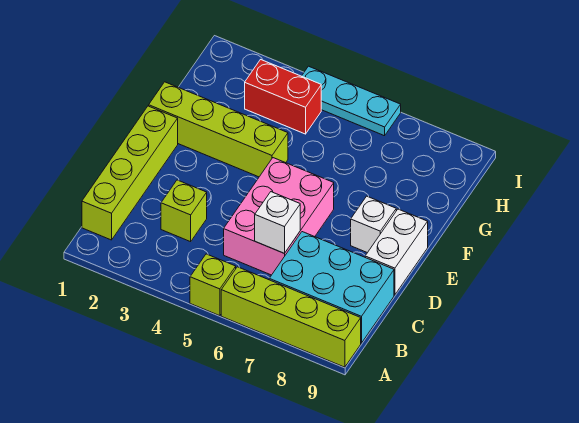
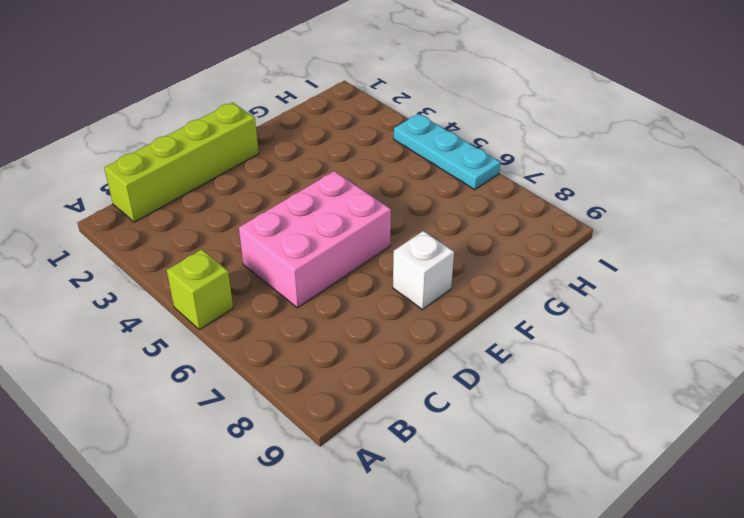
none -> lime 1x4 brick [221,267,361,367]
none -> cyan 2x3 brick [269,232,394,343]
none -> lime 1x1 brick [161,180,207,242]

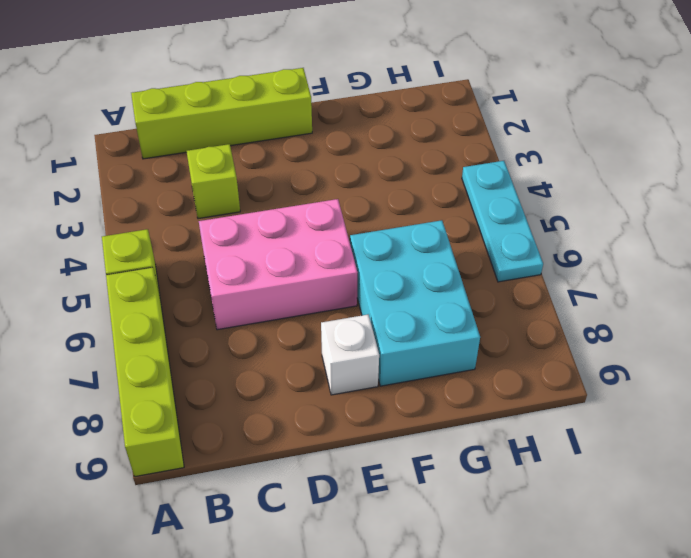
cyan 2x3 brick [350,220,480,386] -> cyan 2x3 brick moved to [269,232,394,343]
none -> white 1x2 brick [365,209,428,295]
none -> lime 1x4 brick [149,82,288,177]
none -> red 1x2 brick [245,60,321,134]

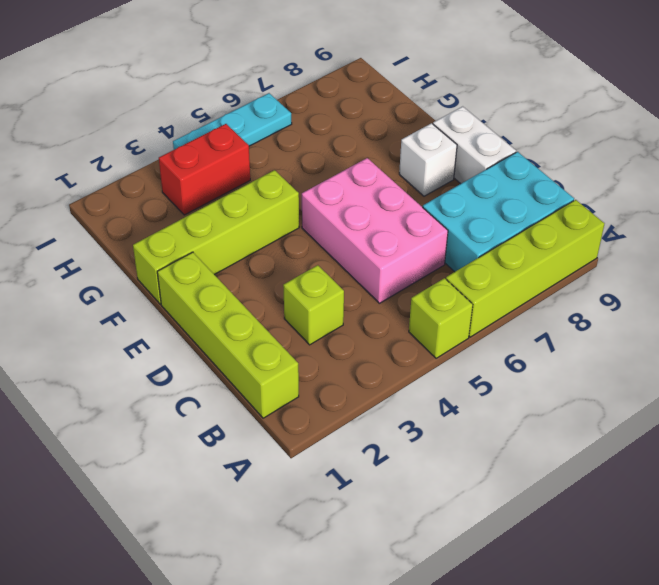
none -> white 1x1 brick [255,192,300,253]

